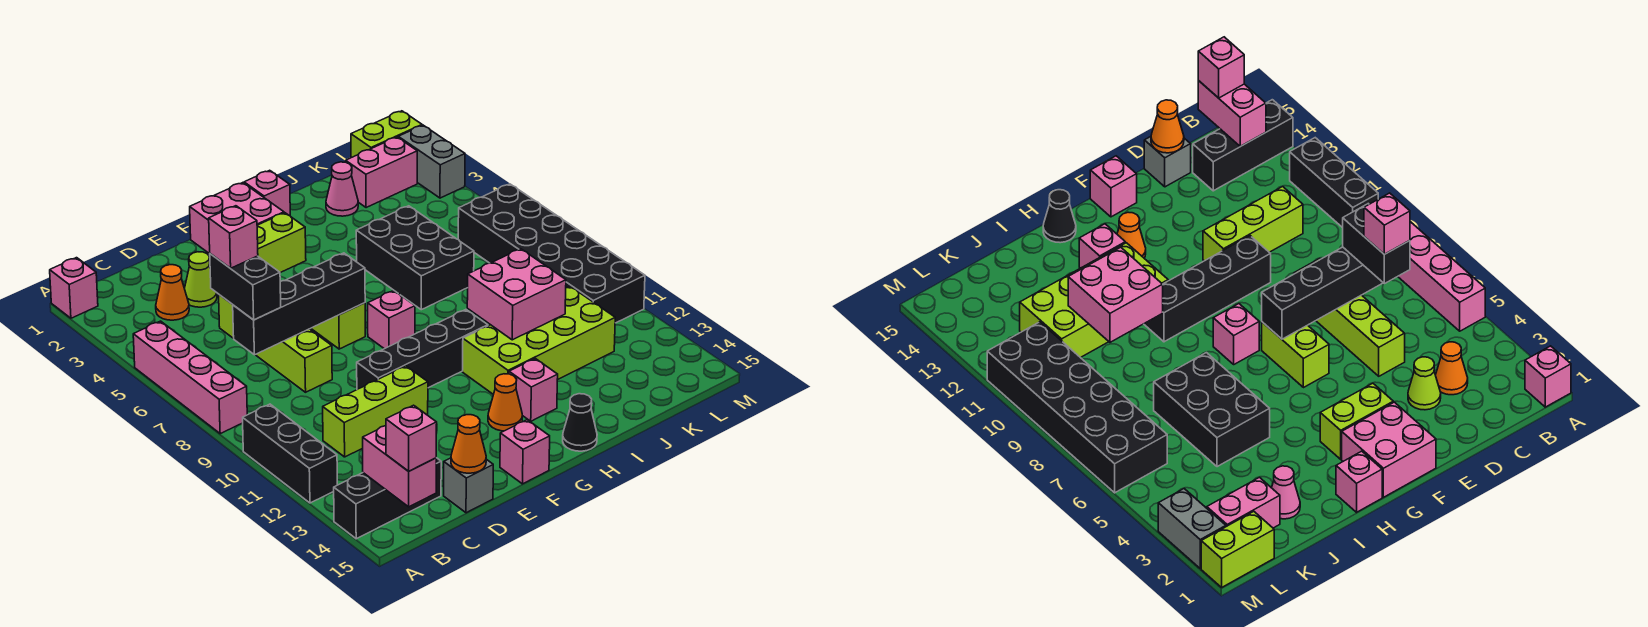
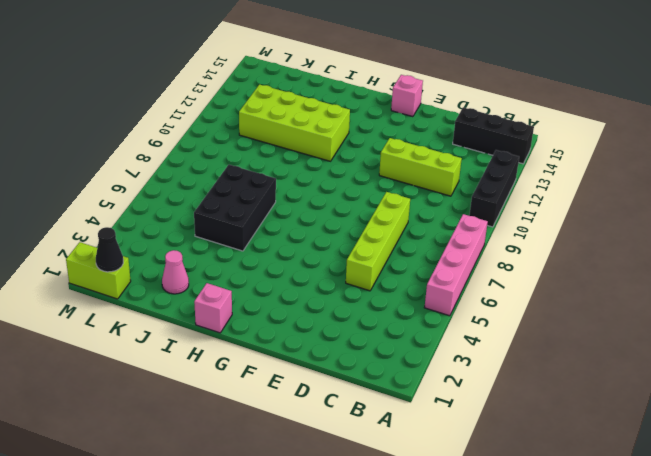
black 1x1 cone [96,227,123,272] -> black 1x1 cone moved to [563,394,597,451]
none -> pink 1x1 brick [50,258,98,318]
none -> orange 1x1 cone [156,265,189,320]
none -> lime 1x1 cone [184,252,217,307]
none -> grey 1x1 brick [444,458,493,513]

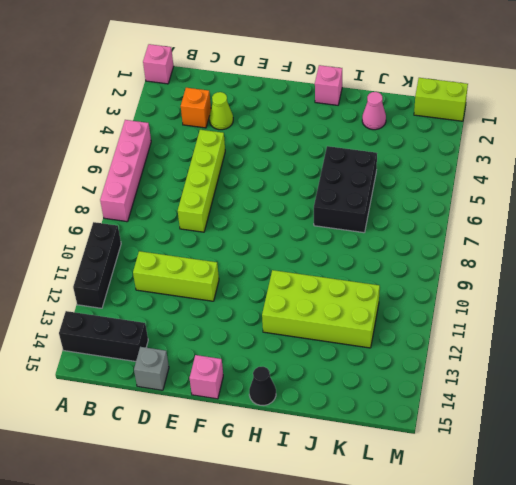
orange 1x1 brick [181,88,211,128] -> orange 1x1 cone [156,265,189,320]
none -> black 1x4 brick [357,310,488,389]
none -> pink 2x2 brick [190,183,284,254]
none -> lime 1x2 brick [257,213,306,273]
none -> lime 1x2 brick [311,303,365,349]

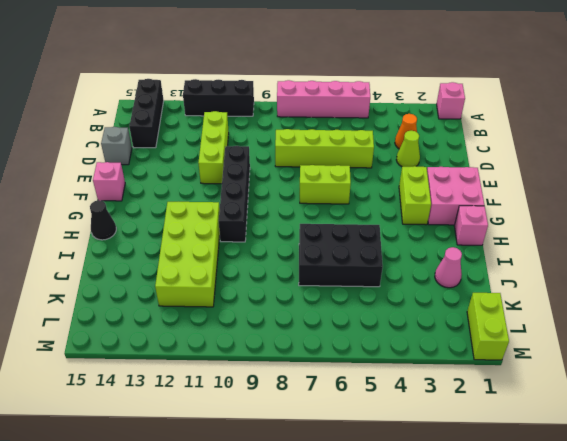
none -> pink 1x1 brick [368,291,415,349]
none -> orange 1x1 cone [488,374,522,431]
none -> pink 1x1 brick [509,358,558,421]
none -> pink 1x2 brick [346,137,417,208]

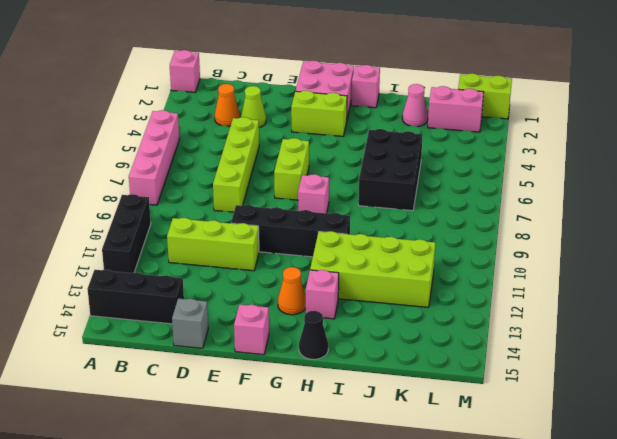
none -> black 2x6 brick [458,184,645,323]
none -> grey 1x2 brick [398,125,465,198]
none -> pink 1x2 brick [363,426,436,507]
none -> black 1x4 brick [233,253,365,355]

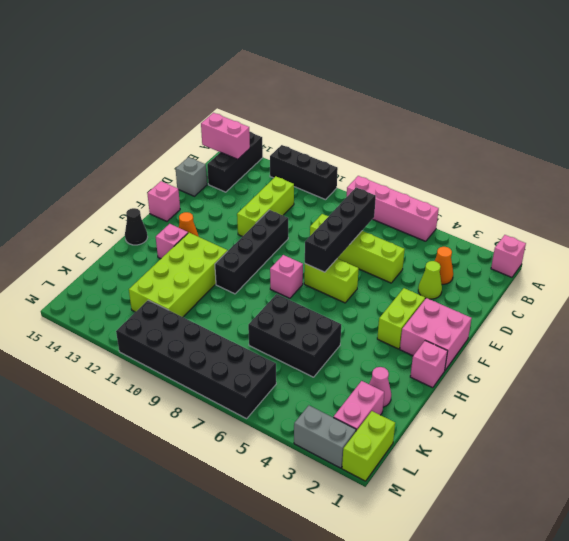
none -> orange 1x1 cone [451,415,486,473]
none -> pink 2x2 brick [467,249,566,340]
none -> pink 1x1 brick [386,405,437,471]
none -> black 1x2 brick [210,254,281,320]

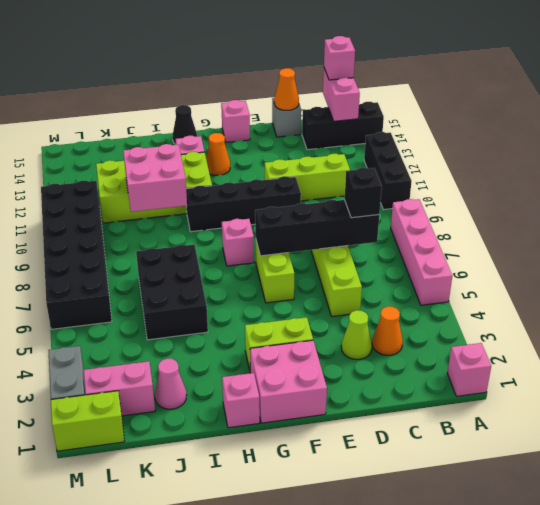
black 1x1 brick [345,168,382,218] -> black 1x2 brick [210,254,281,320]
none -> pink 1x1 brick [209,206,258,268]

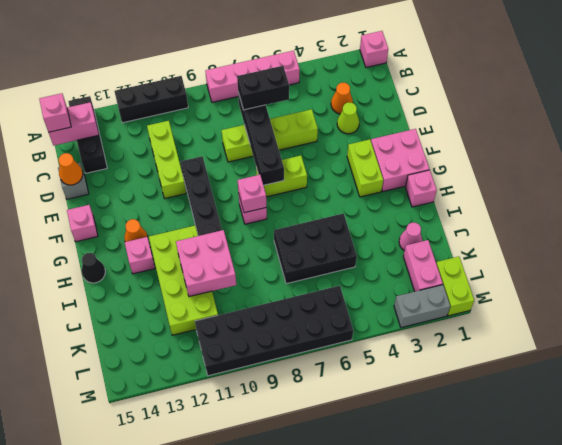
pink 1x1 brick [238,175,266,213] -> pink 1x1 brick moved to [209,206,258,268]

